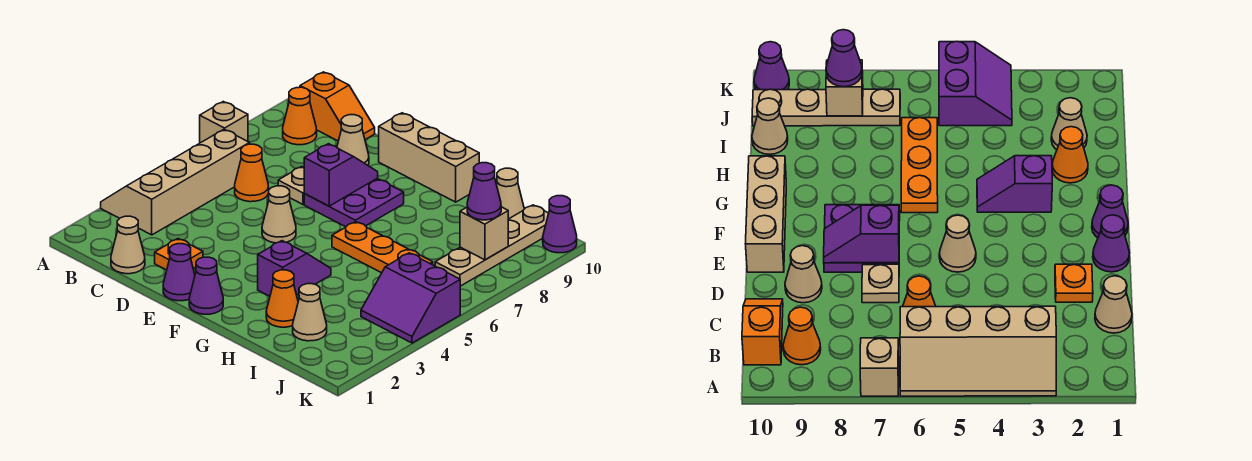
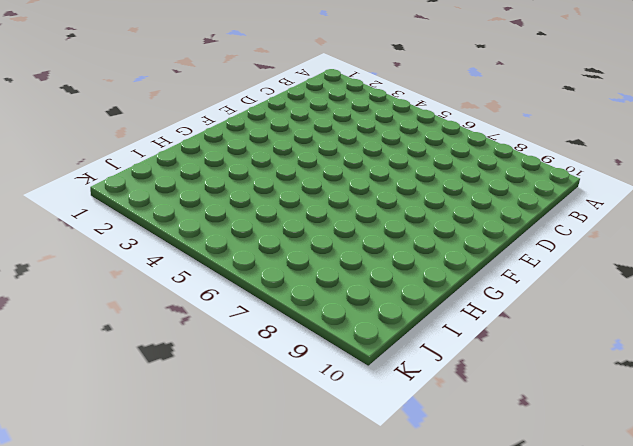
none -> tan 2x4 slope [101,129,250,235]
none -> tan 1x1 brick [200,102,248,143]
none -> orange 1x1 cone [283,87,317,145]

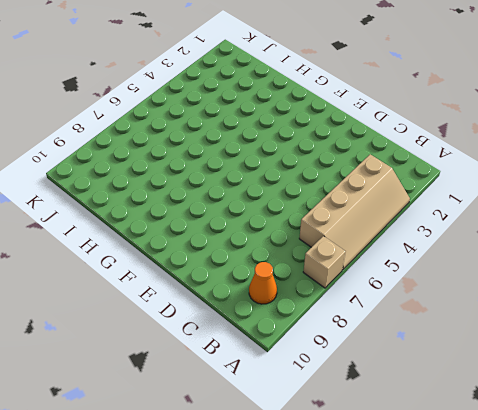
none -> orange 1x2 slope [300,72,375,141]
none -> tan 1x1 cone [111,216,145,274]
none -> orange 1x1 cone [235,144,269,202]

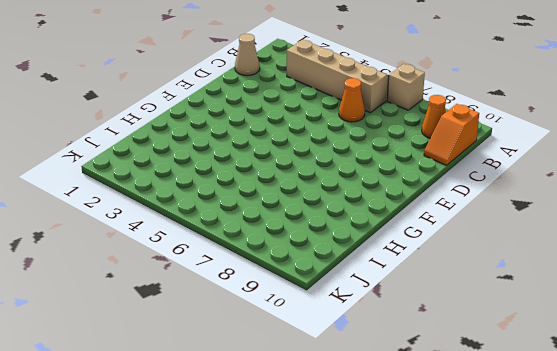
none -> orange 1x1 plate [155,239,203,270]
none -> tan 1x1 plate [278,167,305,204]
none -> tan 1x1 cone [337,115,369,165]

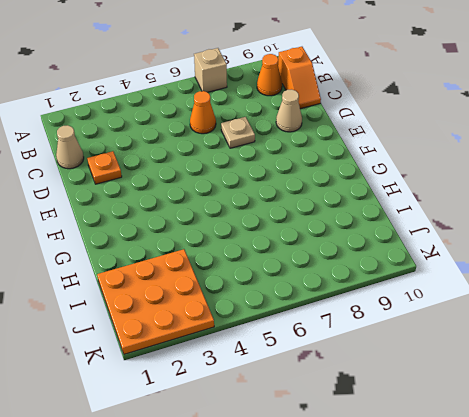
orange 3x3 plate [97,249,214,354] -> tan 1x1 cone [293,284,327,341]
none -> tan 2x4 slope [101,129,250,235]
none -> purple 1x1 cone [163,244,195,301]
none -> tan 1x1 cone [262,186,296,243]

